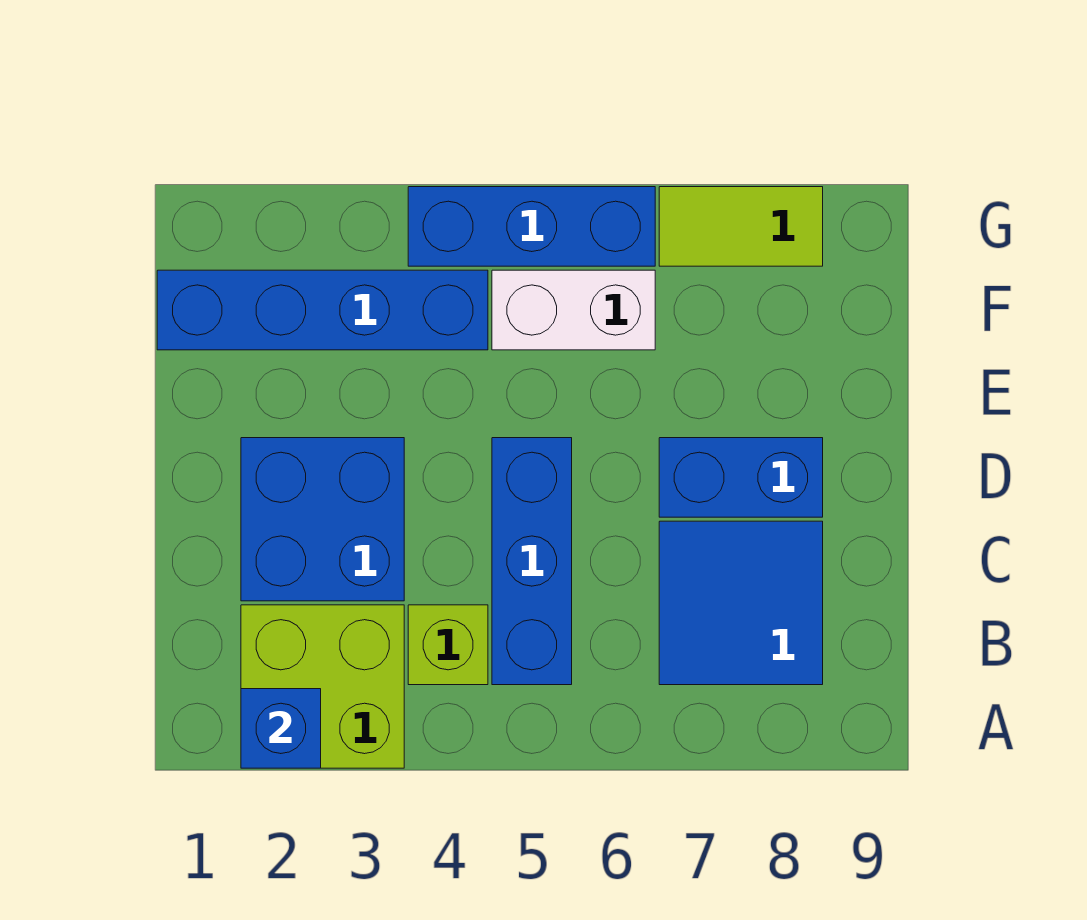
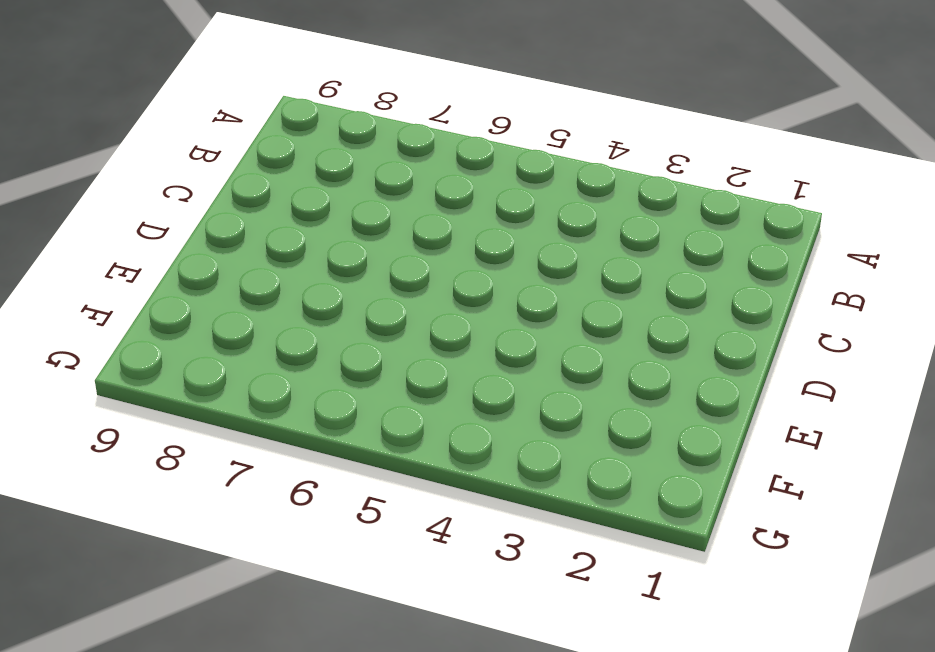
none -> lime 2x2 brick [241,605,404,768]
none -> lime 1x1 brick [408,605,488,685]

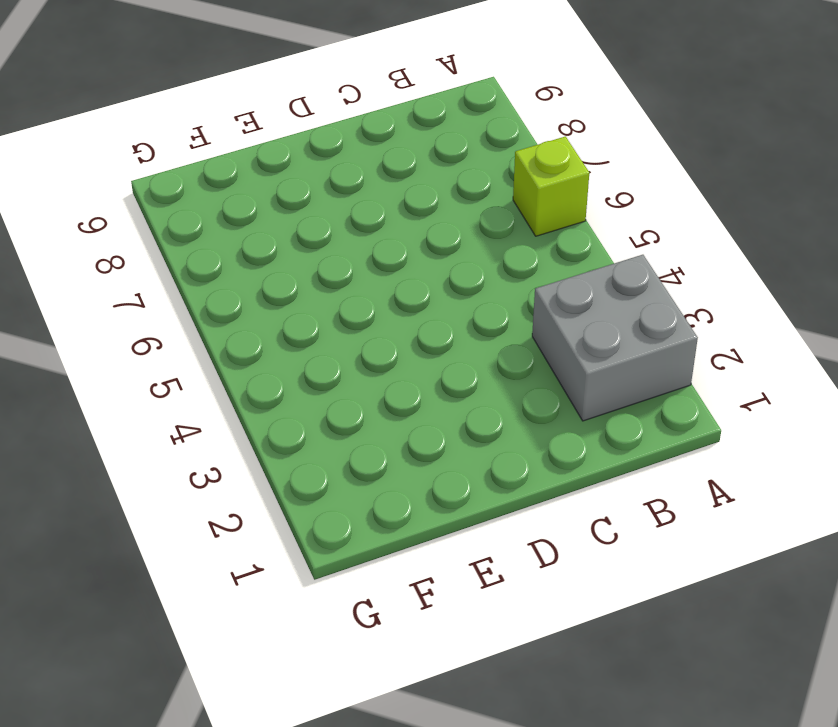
grey 2x2 brick [532,255,698,421] -> lime 2x2 brick [241,605,404,768]
lime 1x1 brick [513,136,589,236] -> lime 1x1 brick moved to [408,605,488,685]
none -> blue 1x3 brick [492,438,572,685]
none -> blue 2x2 tile [659,521,823,685]

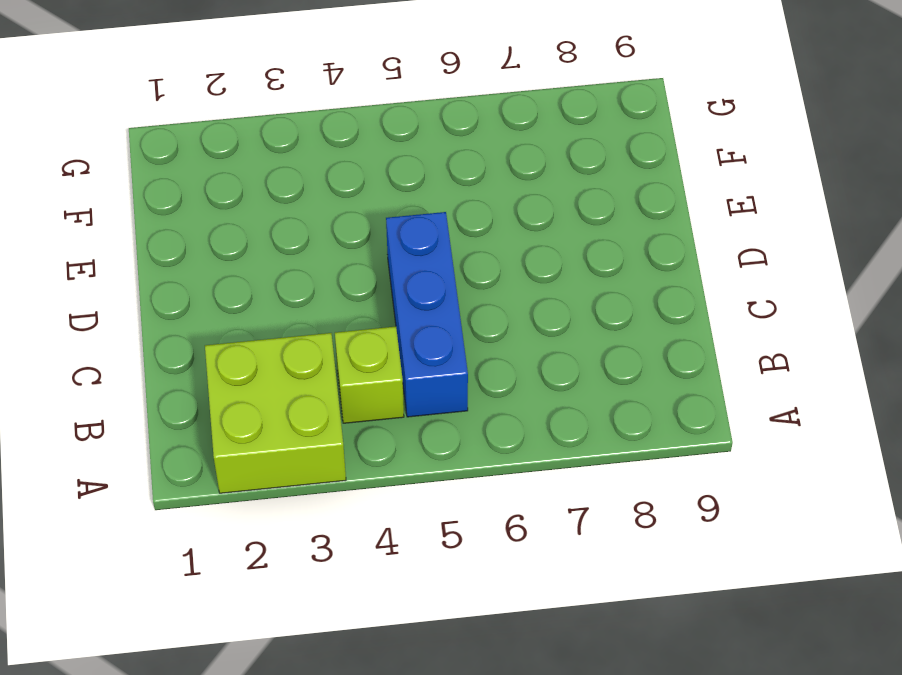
none -> blue 2x2 tile [659,521,823,685]
none -> blue 2x2 brick [241,438,404,601]

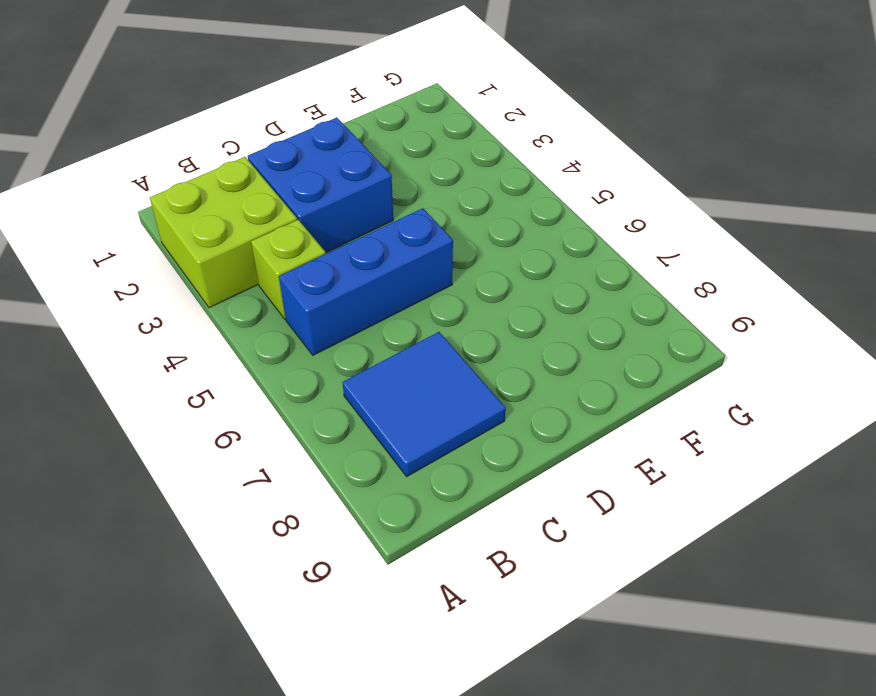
none -> blue 1x2 brick [659,438,823,517]
none -> blue 1x4 brick [157,270,488,350]

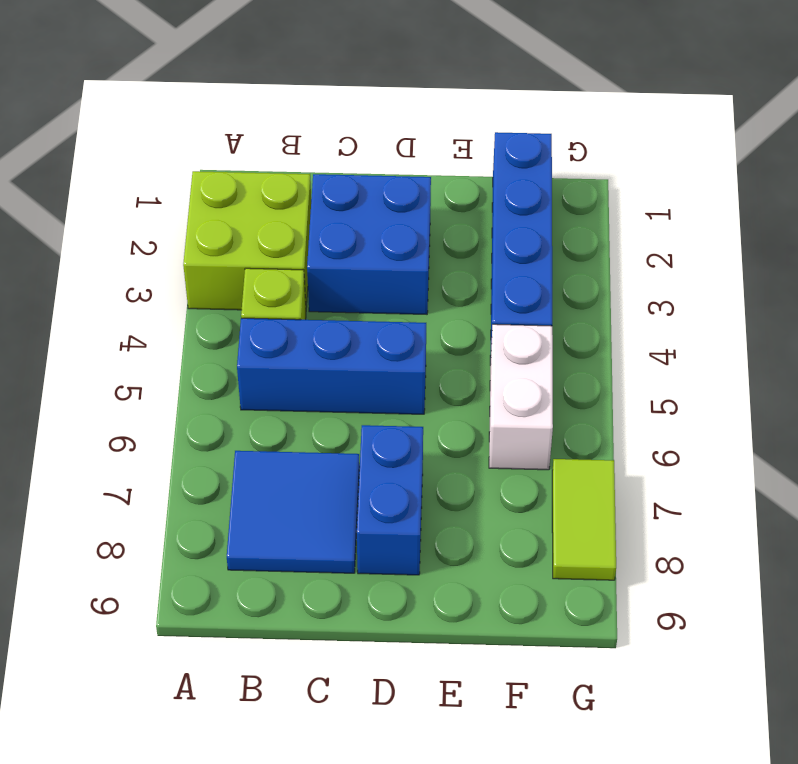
none -> blue 1x3 brick [408,187,655,266]
none -> blue 1x1 brick [241,689,321,768]

